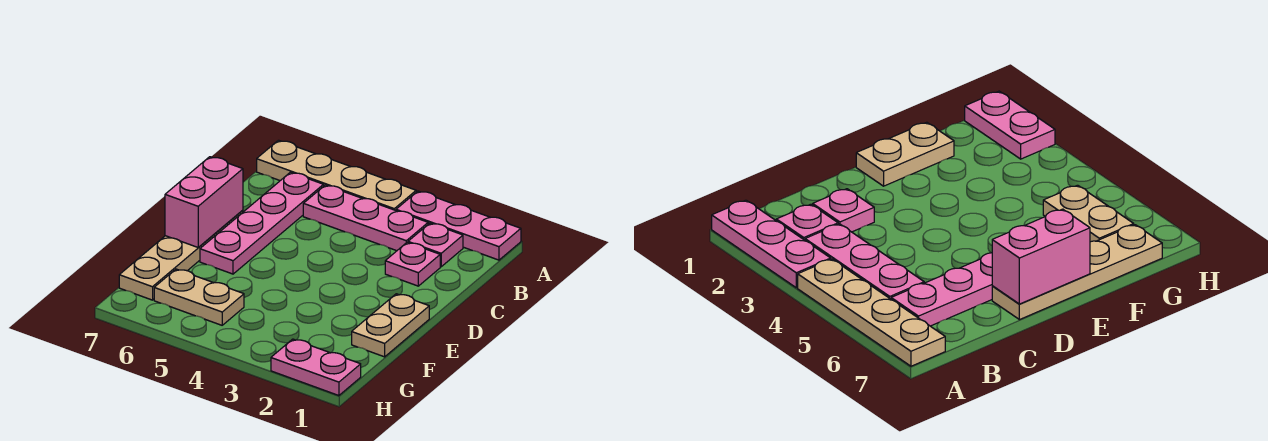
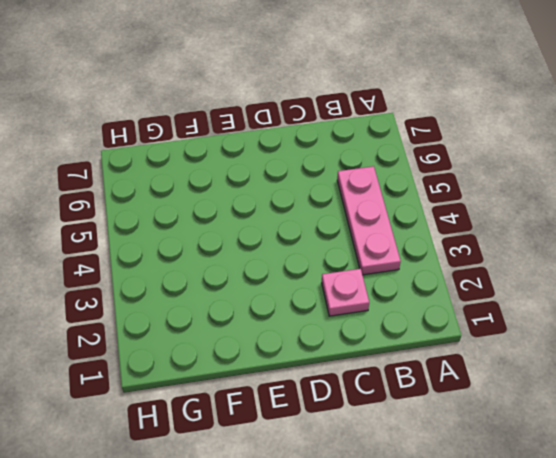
none -> pink 1x3 plate [396,191,521,260]
none -> tan 1x4 plate [257,140,416,210]

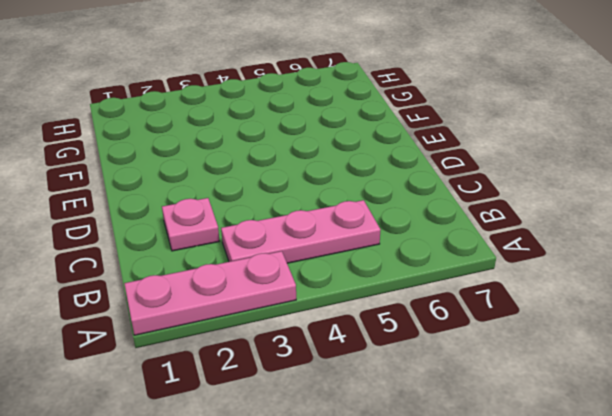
none -> tan 1x4 plate [257,140,416,210]
none -> pink 1x1 plate [408,223,463,267]

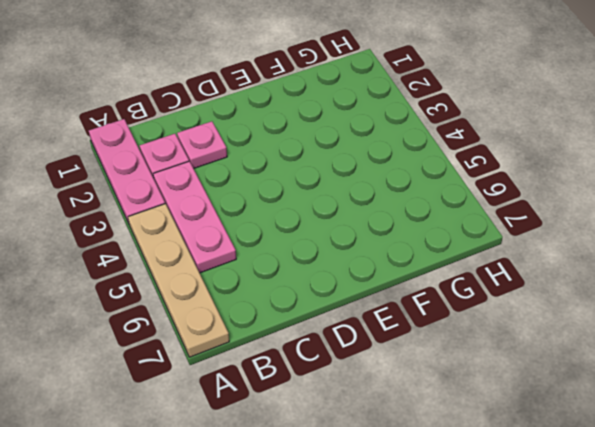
none -> pink 1x4 plate [200,172,324,274]
none -> tan 1x4 plate [119,210,243,300]

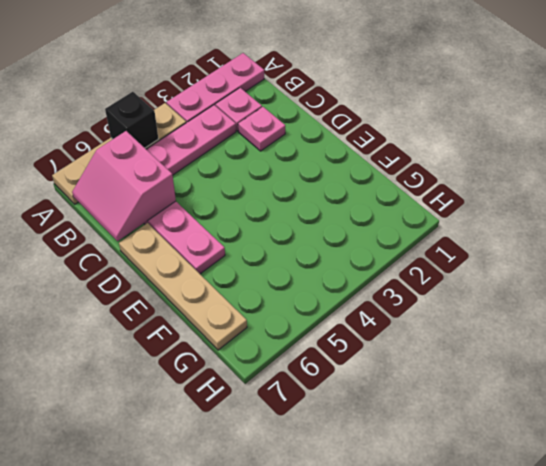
black 1x1 brick [105,92,158,148] -> none
pink 2x2 slope [72,131,176,241] -> none
none -> tan 1x2 plate [352,294,429,357]
none -> tan 1x2 plate [154,269,244,325]

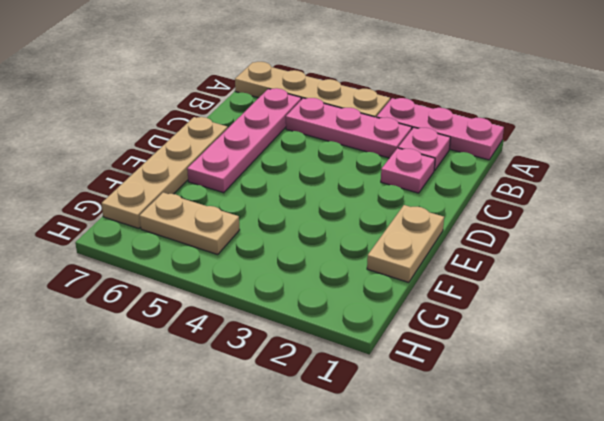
none -> pink 1x2 plate [271,339,361,396]
none -> pink 1x2 brick [165,157,243,247]

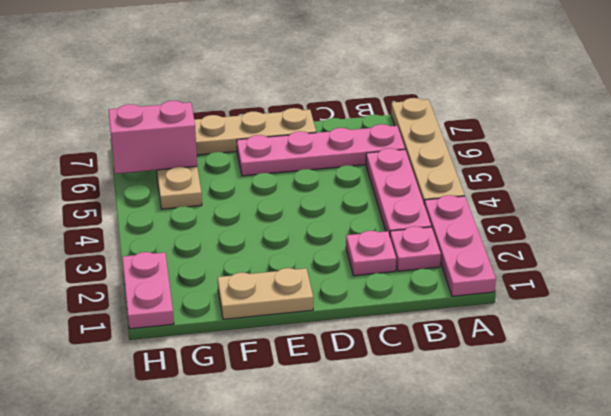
pink 1x2 brick [109,101,197,174] -> pink 1x2 brick moved to [165,157,243,247]

